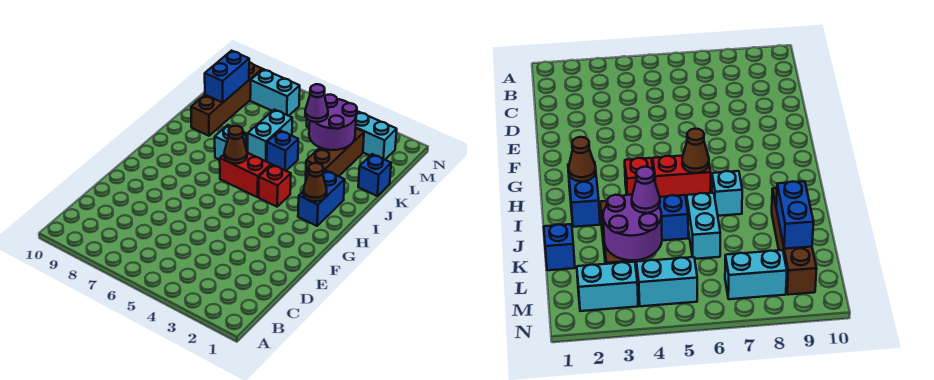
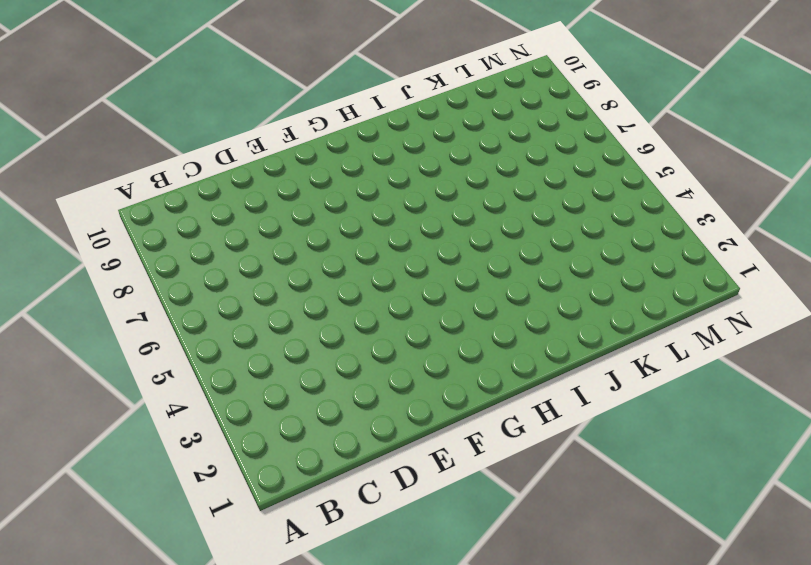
none -> blue 1x2 brick [298,170,345,226]
none -> red 1x1 brick [259,165,291,207]
none -> red 1x2 brick [220,153,271,197]

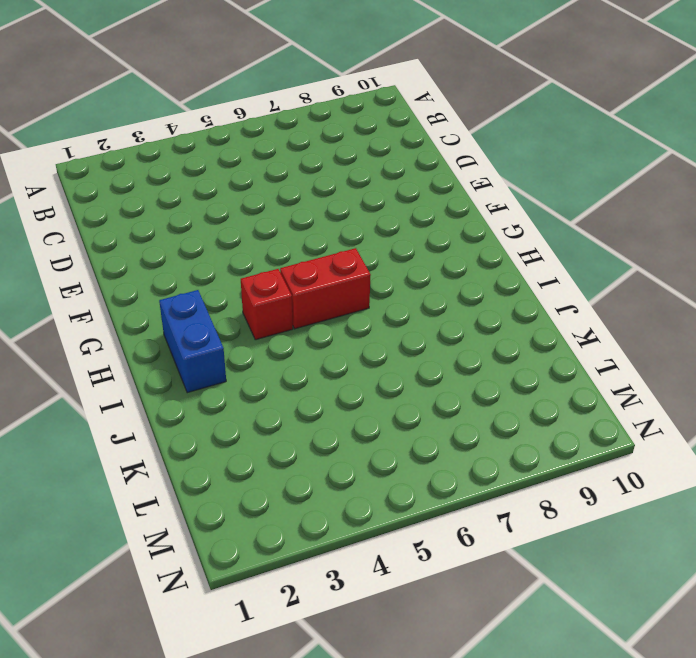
none -> cyan 1x1 brick [215,125,246,160]
none -> brown 1x3 brick [306,129,364,179]
none -> blue 1x1 brick [267,130,298,171]

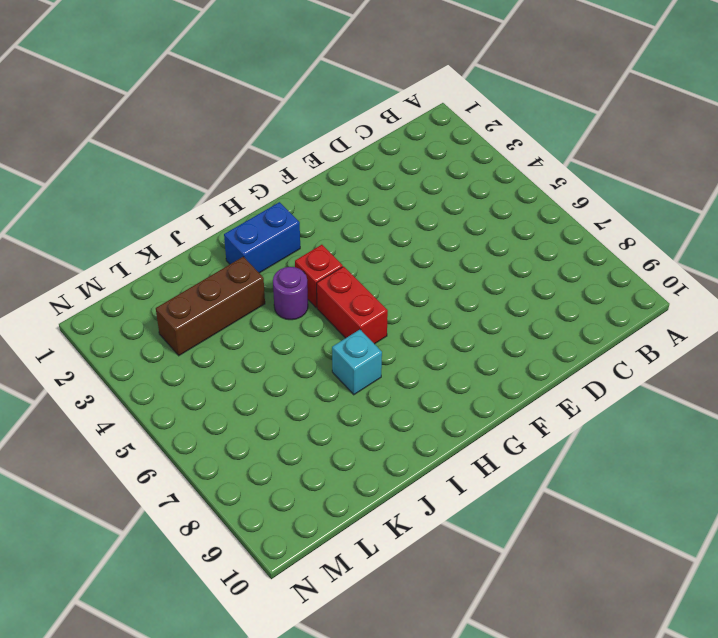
purple 1x1 round brick [273,267,308,320] -> none
none -> blue 1x1 brick [267,130,298,171]
none -> cyan 1x2 brick [248,109,292,162]
none -> brown 1x4 brick [191,62,262,136]

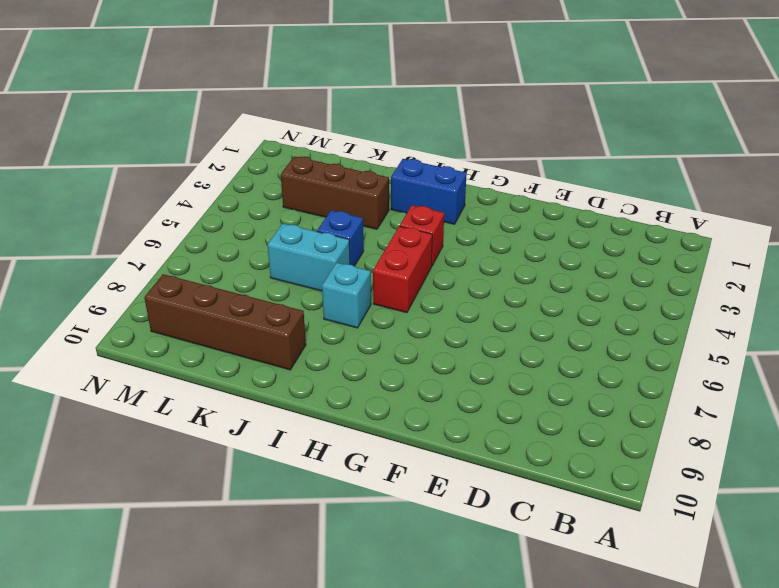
none -> blue 1x1 brick [358,154,391,196]
none -> cyan 1x2 brick [356,112,397,160]
none -> cyan 1x2 brick [636,257,697,306]

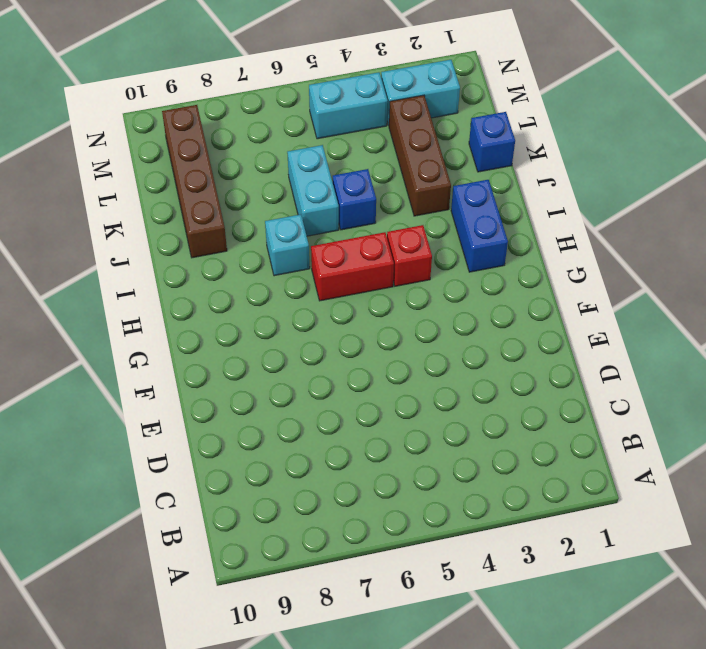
none -> cyan 1x2 brick [250,69,300,116]
none -> brown 1x1 cone [303,163,327,201]
none -> brown 1x1 cone [224,126,247,164]

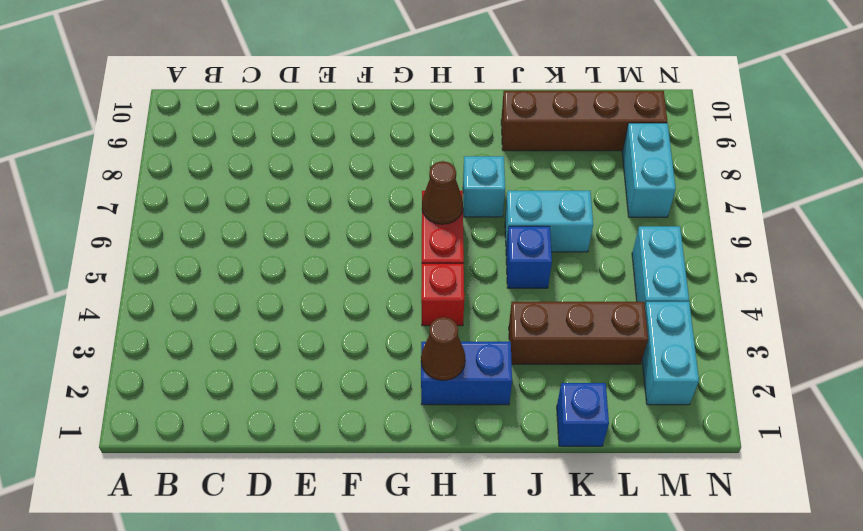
none -> purple 2x2 round brick [309,94,357,150]
none -> blue 1x2 brick [205,51,249,103]
none -> purple 1x1 cone [305,84,328,122]

